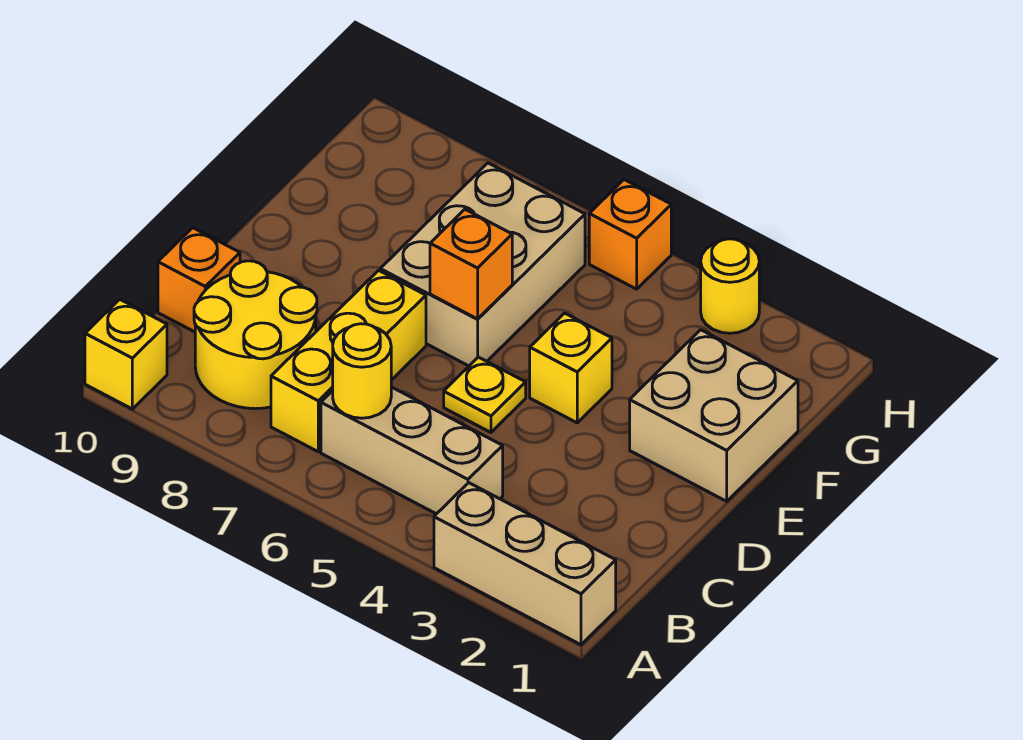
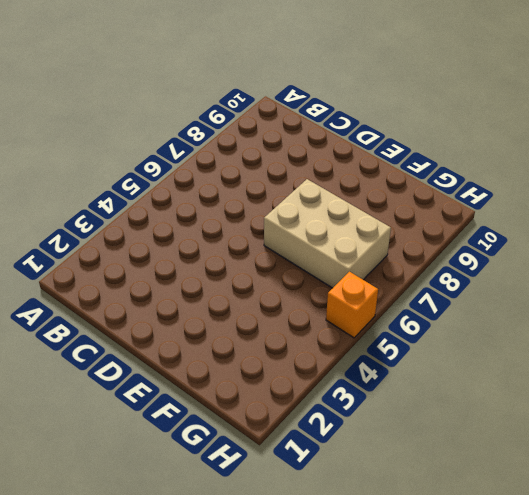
none -> tan 1x3 brick [434,483,616,645]
none -> yellow 1x1 brick [85,299,167,409]
none -> tan 1x3 brick [321,387,503,514]

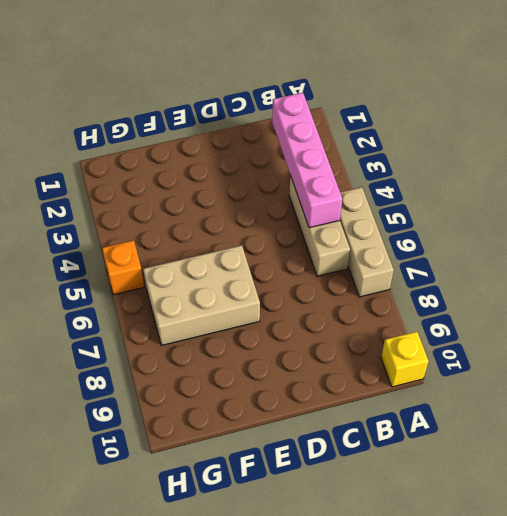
tan 1x3 brick [340,187,394,297] -> tan 1x3 brick moved to [434,483,616,645]
pink 1x4 brick [272,93,342,228] -> none
none -> yellow 1x3 brick [271,270,426,452]
none -> yellow 2x2 round brick [194,261,317,409]
none -> orange 1x1 brick [158,228,240,332]

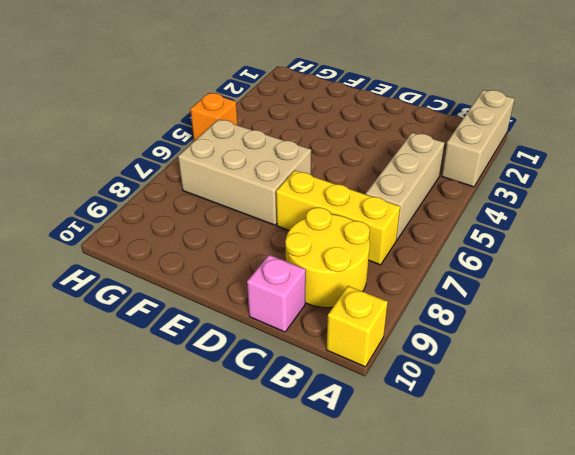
pink 1x1 brick [247,255,306,332] -> orange 1x1 brick [158,228,240,332]
none -> yellow 1x1 plate [444,357,526,432]
none -> tan 2x2 brick [630,330,798,501]
none -> yellow 1x1 brick [530,313,612,423]

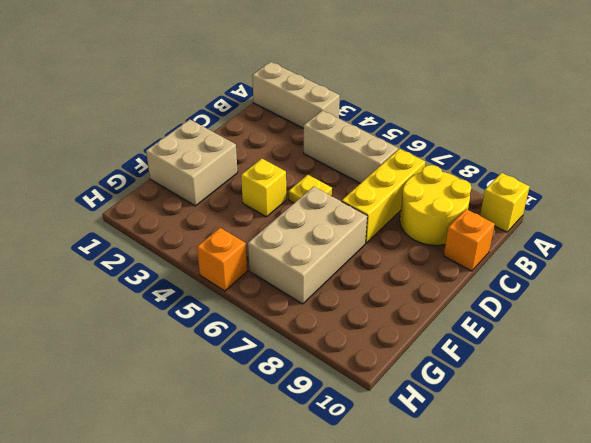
none -> yellow 1x1 round brick [701,239,759,333]
none -> yellow 1x1 round brick [333,324,391,418]
none -> orange 1x1 brick [430,209,512,319]

